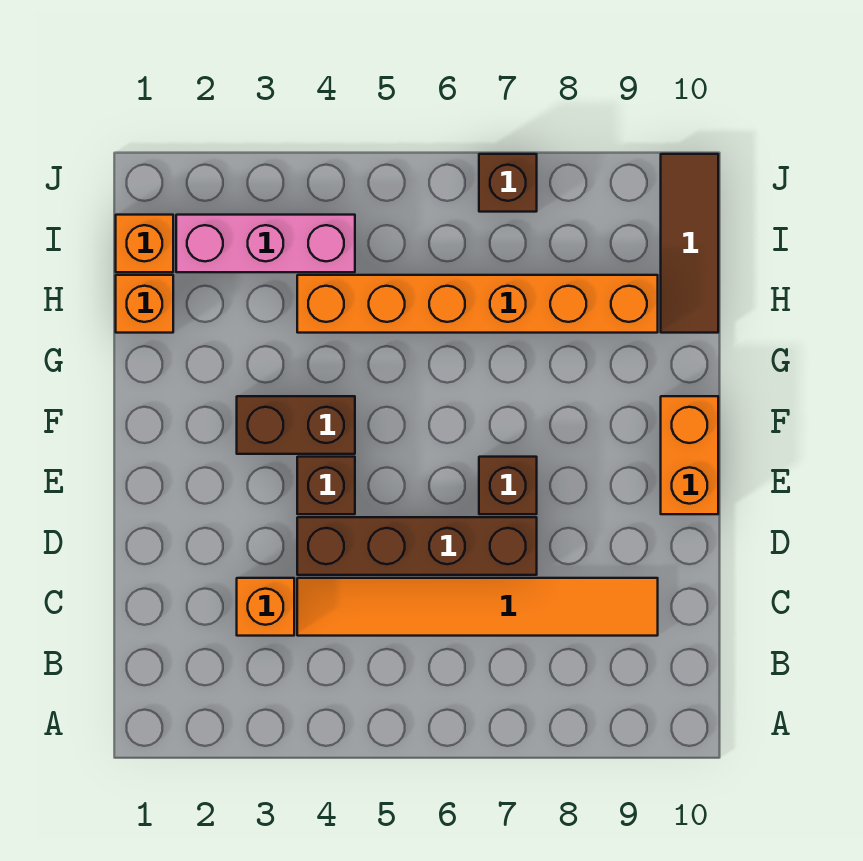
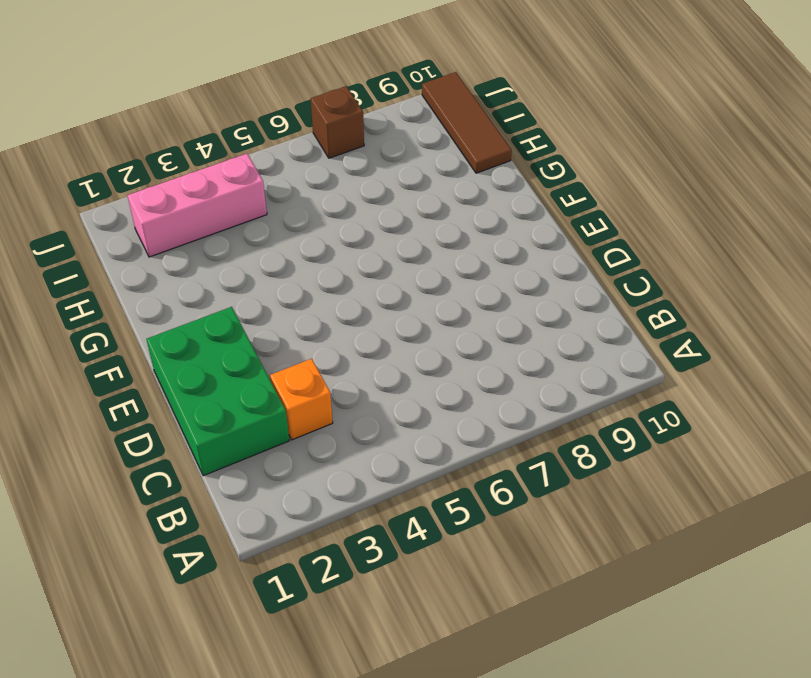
green 2x3 brick [146,307,290,476] -> none
none -> orange 1x6 tile [297,578,658,636]
none -> brown 1x4 brick [297,517,537,575]
none -> brown 1x1 brick [297,457,355,514]

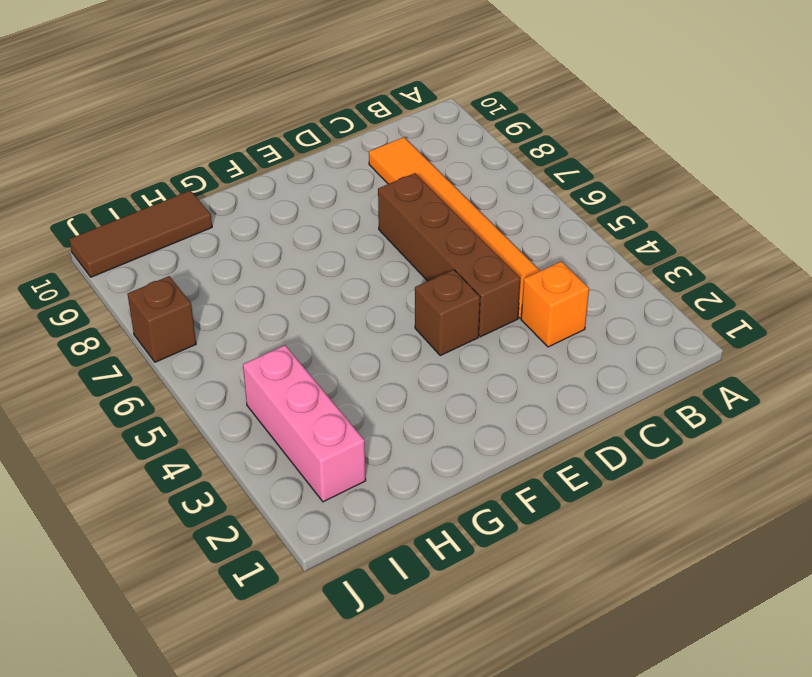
none -> brown 1x1 brick [479,457,537,514]
none -> orange 1x2 brick [661,396,718,514]
none -> brown 1x2 brick [237,396,355,454]

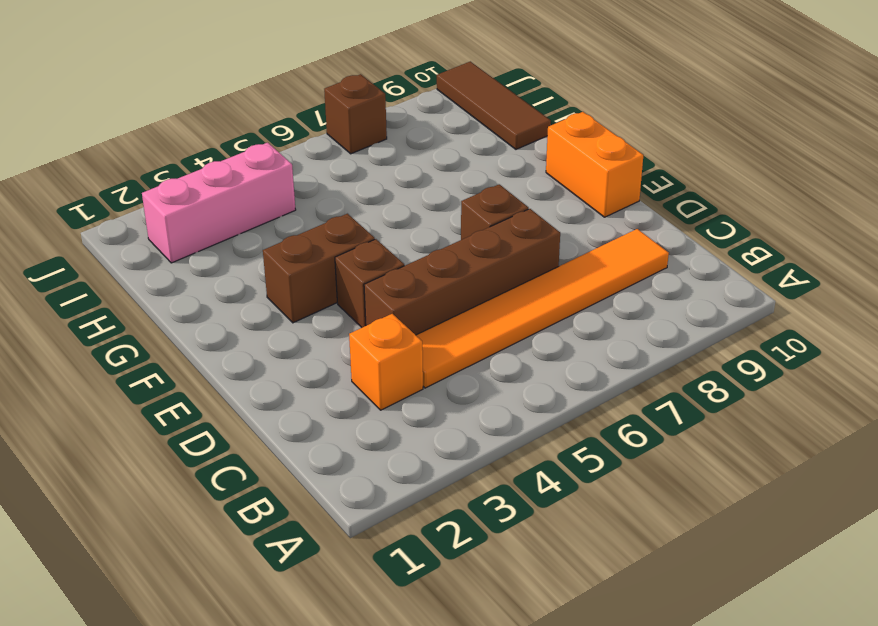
none -> orange 1x1 brick [116,275,173,333]
none -> orange 1x6 brick [297,275,658,333]
none -> orange 1x1 brick [116,215,173,272]

